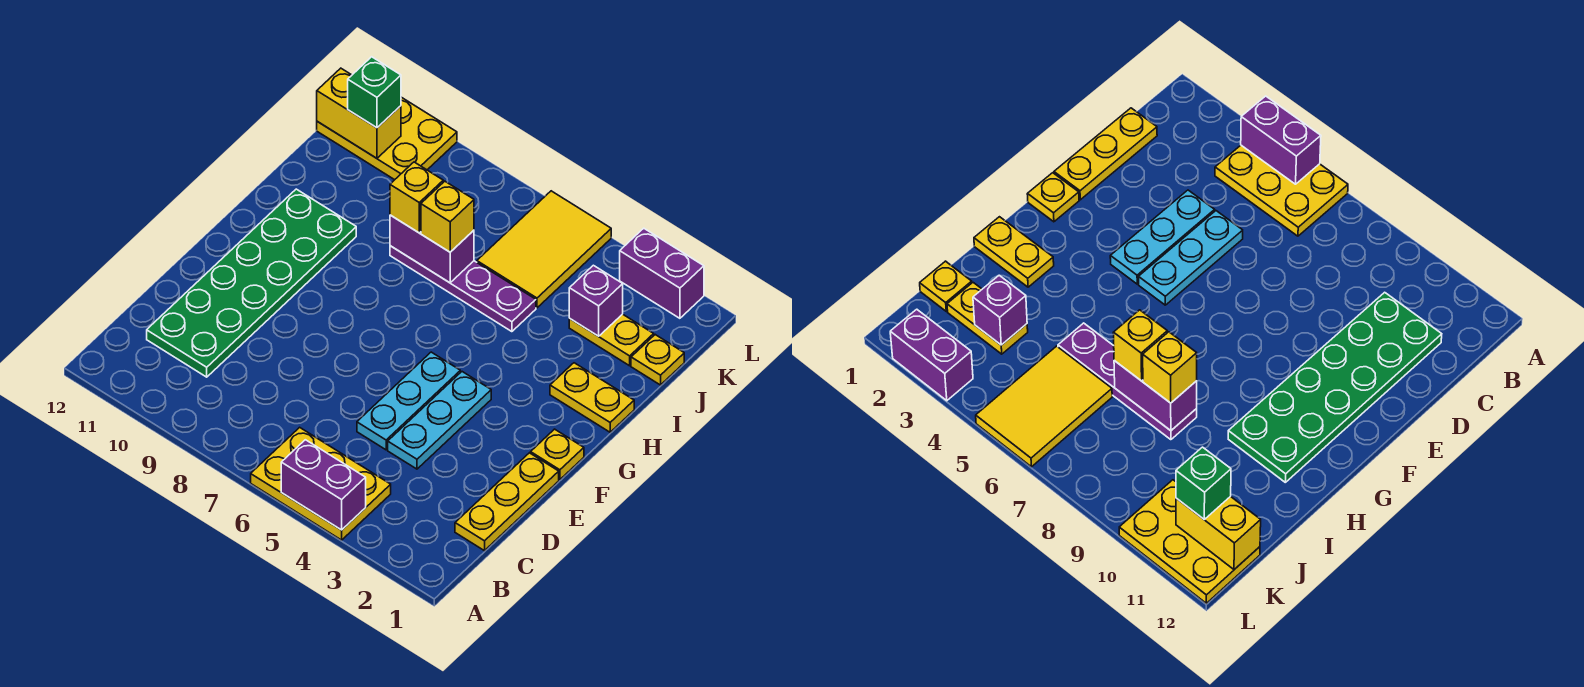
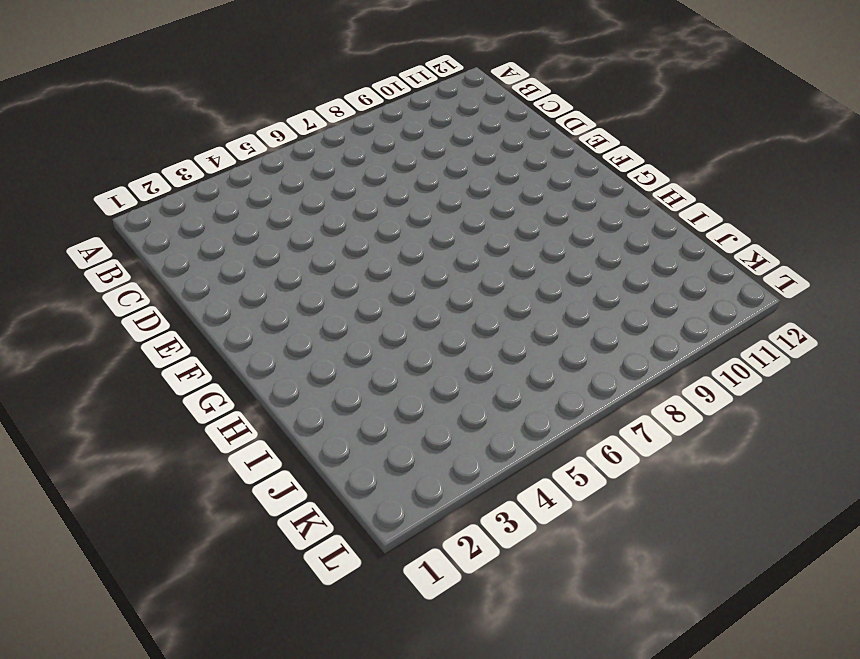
none -> yellow 2x3 plate [251,427,391,540]
none -> yellow 1x3 plate [455,453,559,551]
none -> green 2x6 plate [147,189,356,377]

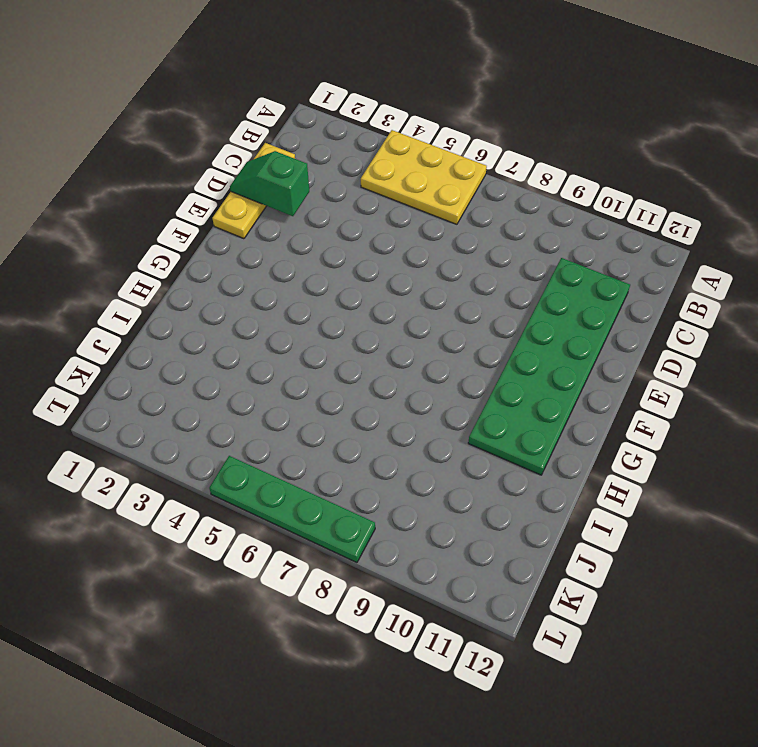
green 1x2 slope [230,151,309,216] -> none
green 1x4 plate [209,456,375,563] -> yellow 2x3 tile [477,191,611,308]
none -> cyan 1x3 plate [388,372,491,469]
none -> cyan 1x3 plate [357,352,460,450]
none -> yellow 1x1 plate [531,429,584,480]

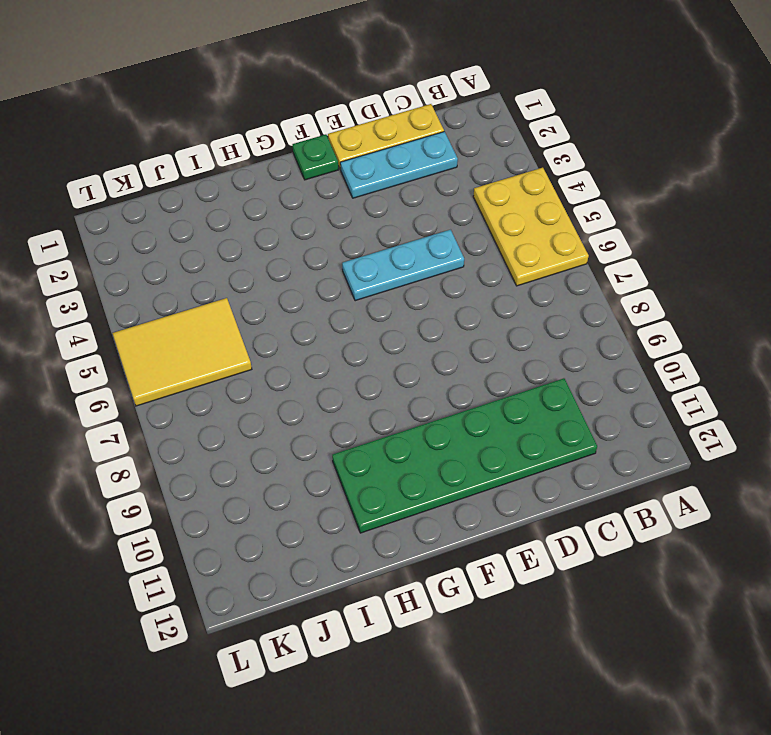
cyan 1x3 plate [340,132,458,198] -> cyan 1x3 plate moved to [388,372,491,469]
green 1x1 plate [292,134,338,180] -> yellow 1x1 plate [531,429,584,480]
none -> yellow 1x2 plate [550,363,634,432]
none -> purple 1x4 plate [390,246,536,332]
none -> yellow 1x1 plate [631,335,684,385]

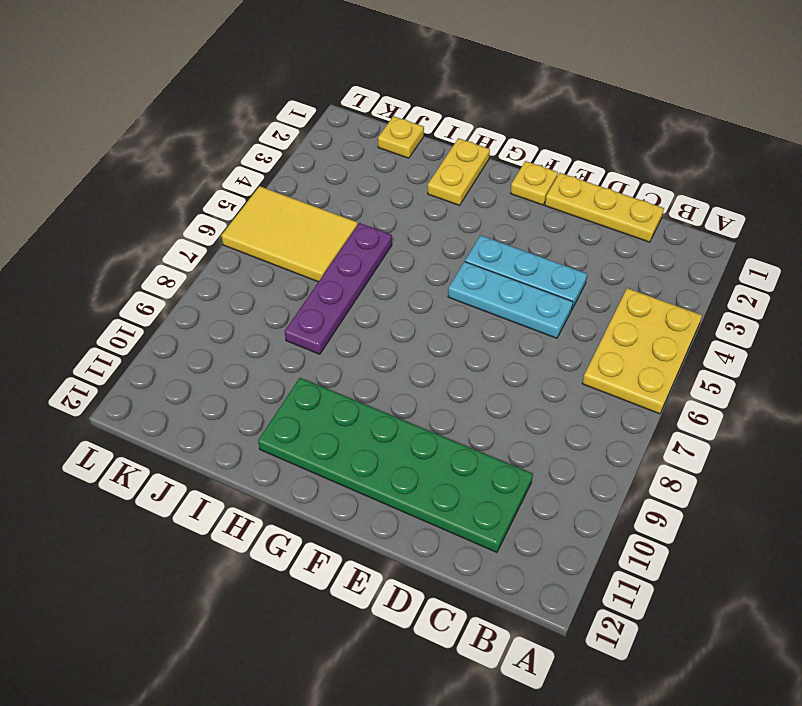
none -> yellow 1x2 plate [569,314,654,366]
none -> yellow 2x3 plate [317,97,457,180]
none -> purple 1x2 brick [620,228,704,318]

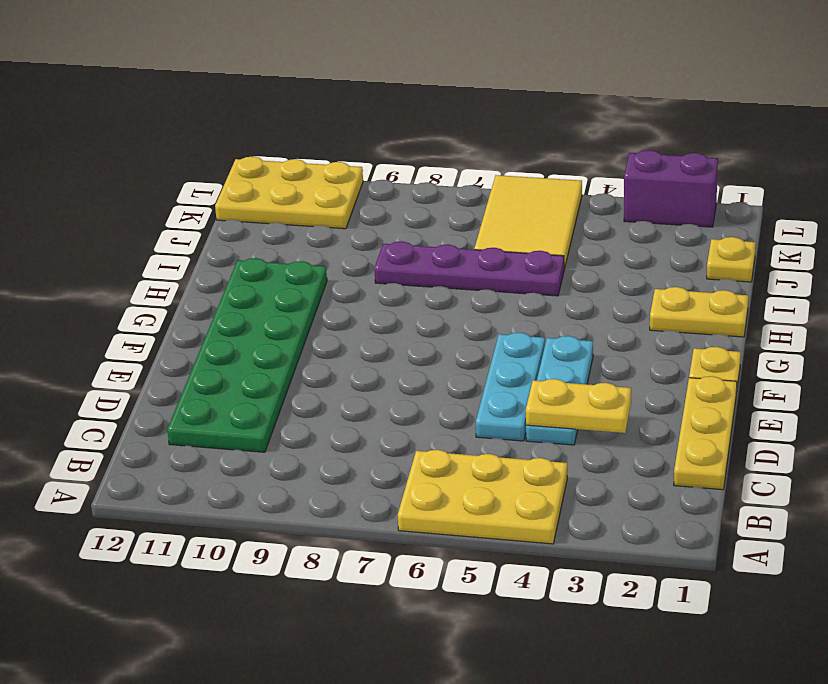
yellow 1x2 plate [526,379,631,433] -> yellow 1x2 plate moved to [569,314,654,366]
none -> purple 1x2 brick [281,440,366,530]
none -> purple 1x2 brick [390,215,474,283]
none -> purple 1x1 brick [569,265,623,336]

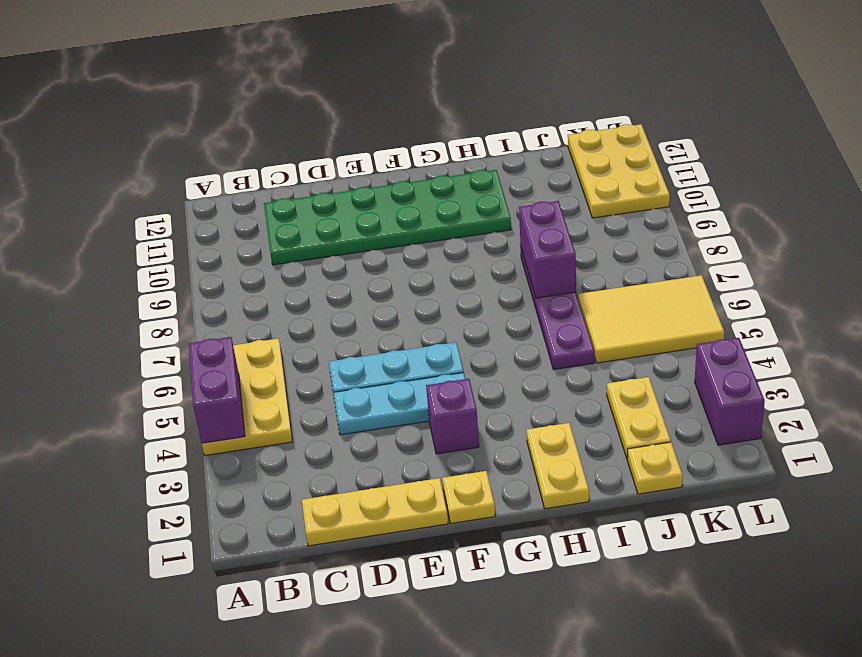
purple 1x1 brick [426,379,479,454] -> purple 1x1 brick moved to [569,265,623,336]
none -> yellow 1x2 brick [317,68,401,158]
none -> yellow 1x1 brick [421,181,474,252]
none -> yellow 1x1 brick [390,162,443,233]

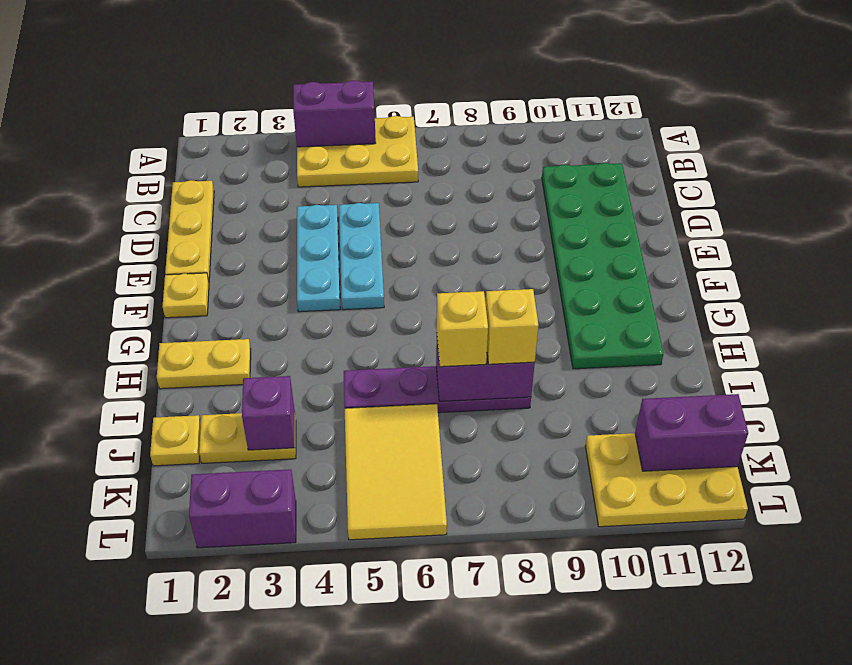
purple 1x2 brick [635,394,748,471] -> yellow 1x2 brick [317,68,401,158]
none -> green 1x1 brick [348,57,401,128]

